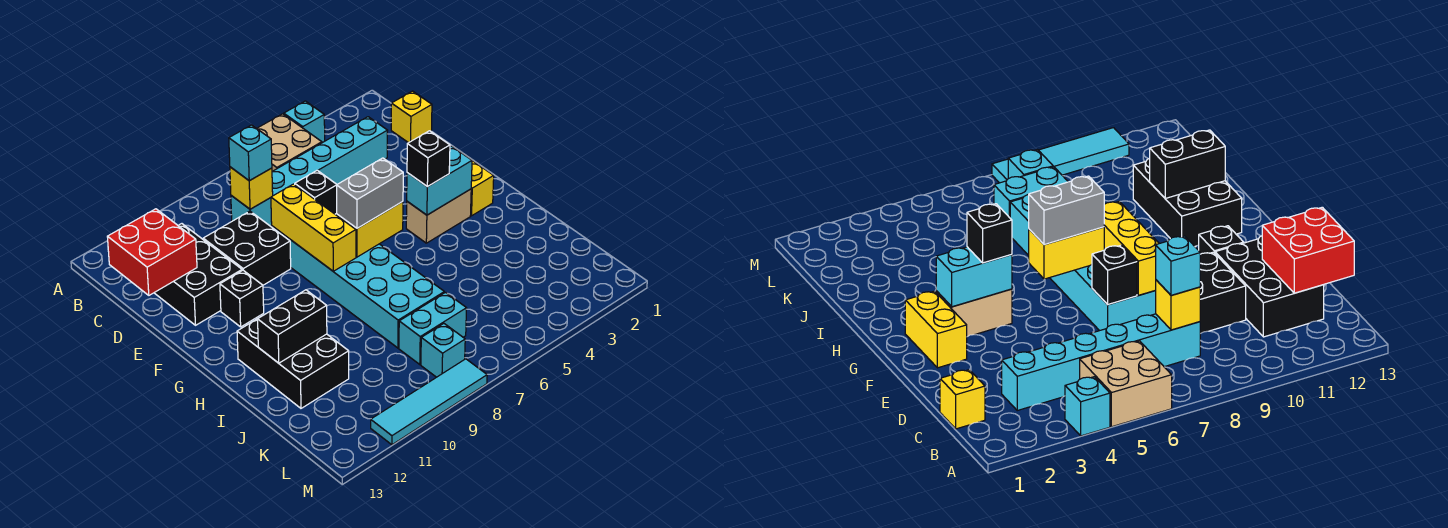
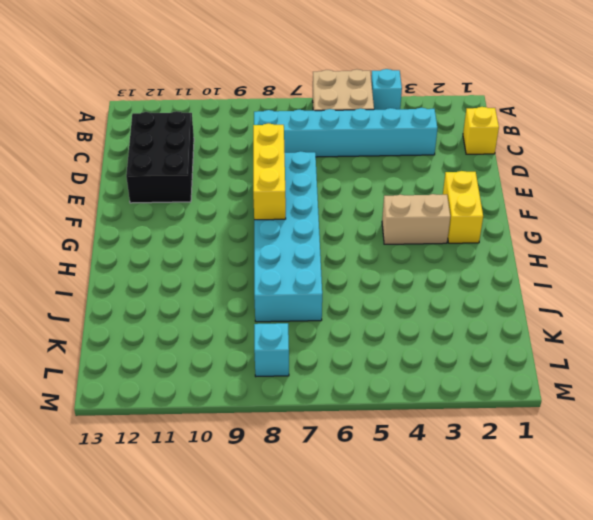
none -> black 2x2 brick [203,211,291,285]
none -> black 1x1 brick [220,270,264,327]
none -> black 2x3 brick [237,319,349,408]

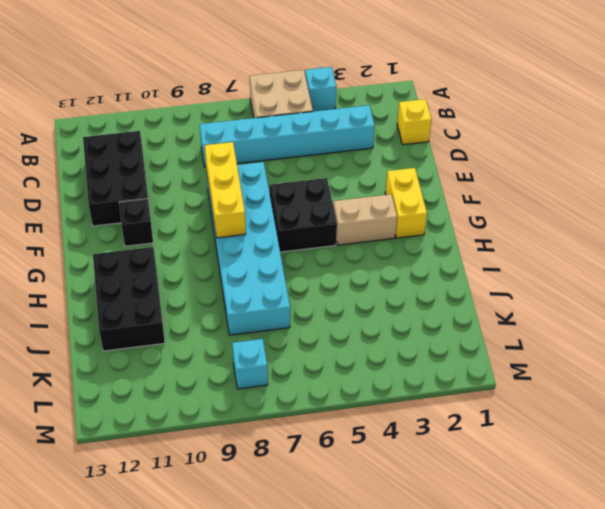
black 2x2 brick [269,178,337,252] -> black 2x2 brick moved to [203,211,291,285]
none -> cyan 1x2 brick [399,292,467,364]
none -> cyan 1x4 tile [371,359,487,445]
none -> yellow 1x1 brick [230,167,273,209]

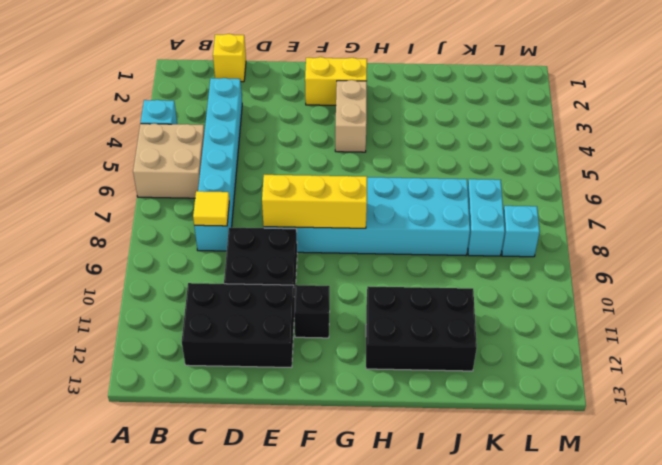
yellow 1x1 tile [193,191,229,226] -> yellow 1x1 brick [230,167,273,209]
none -> cyan 1x4 tile [371,359,487,445]
none -> red 2x2 brick [107,209,197,295]
none -> black 1x1 brick [295,170,337,214]

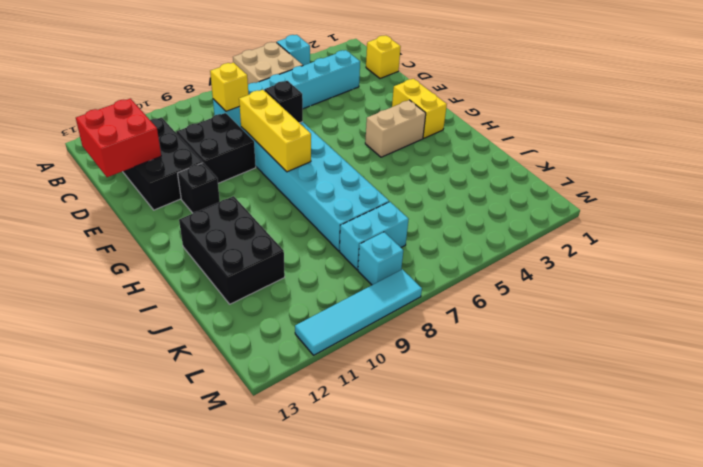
none -> cyan 1x2 brick [407,146,472,215]
none -> yellow 1x2 brick [337,202,403,257]
none -> black 1x2 brick [258,290,327,363]

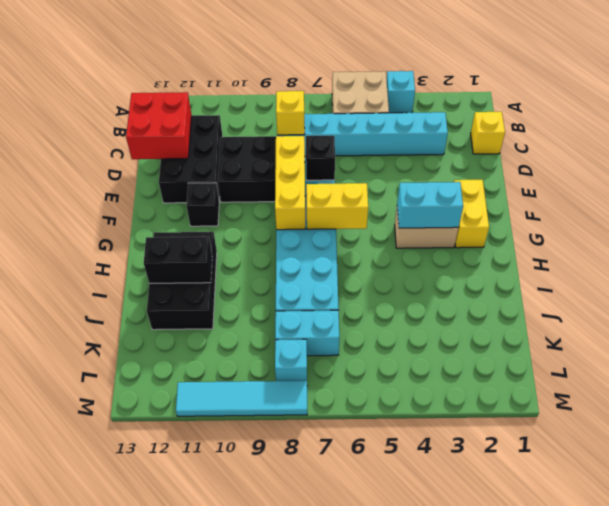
none -> cyan 1x1 brick [229,125,272,181]
none -> black 1x1 brick [407,131,450,187]
none -> grey 1x2 brick [337,158,403,228]

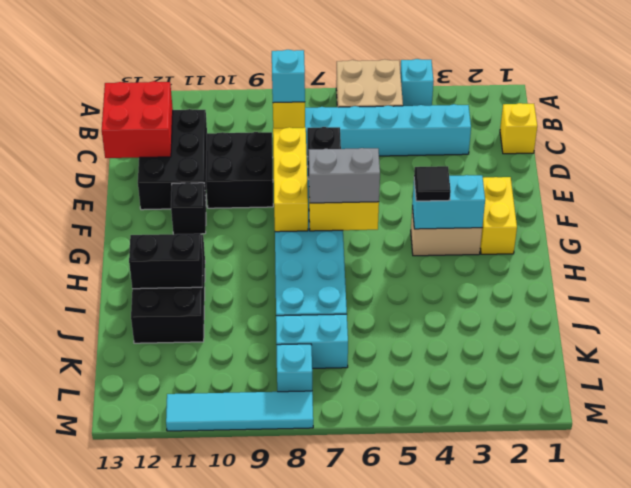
black 1x1 tile [414,166,451,201] -> black 1x1 brick [407,131,450,187]

